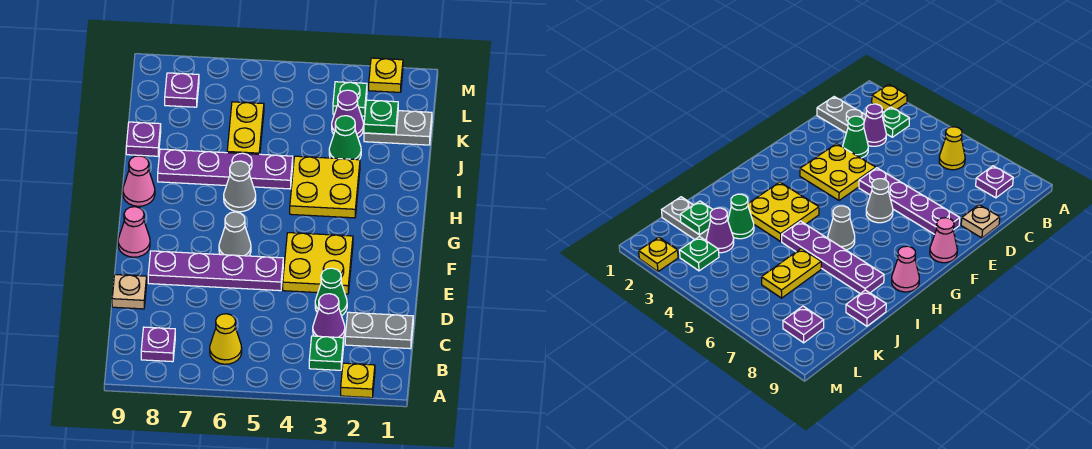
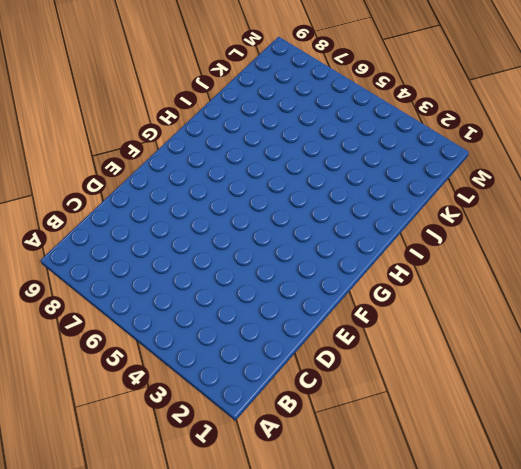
none -> yellow 1x1 plate [341,363,375,398]
none -> green 1x1 plate [309,336,344,370]
none -> yellow 1x1 cone [210,314,242,364]

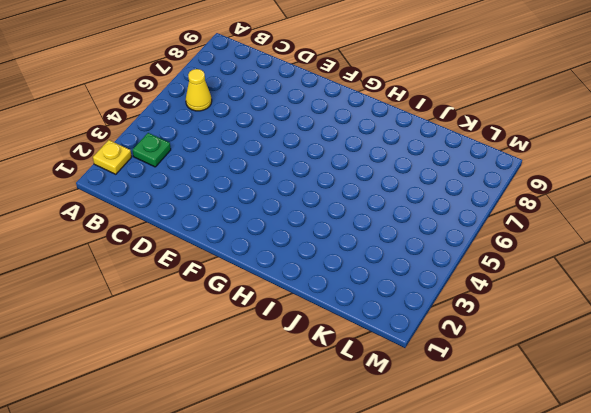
none -> purple 1x1 plate [141,327,175,362]
none -> grey 1x2 plate [345,312,413,349]
none -> purple 1x1 cone [313,294,345,338]

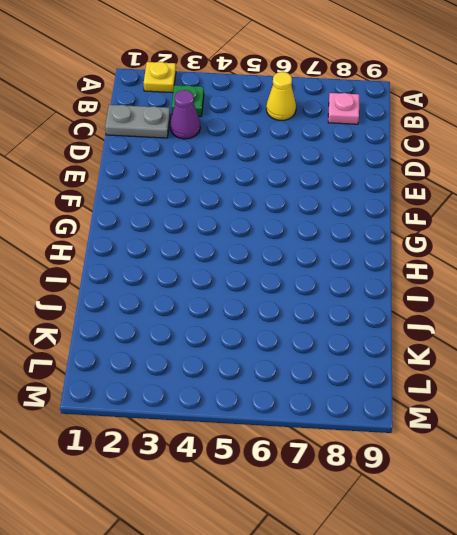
pink 1x1 plate [328,93,359,124] -> purple 1x1 plate [141,327,175,362]
none -> green 1x1 cone [315,268,347,316]
none -> tan 1x1 plate [112,275,147,309]
none -> yellow 2x2 plate [283,233,353,294]

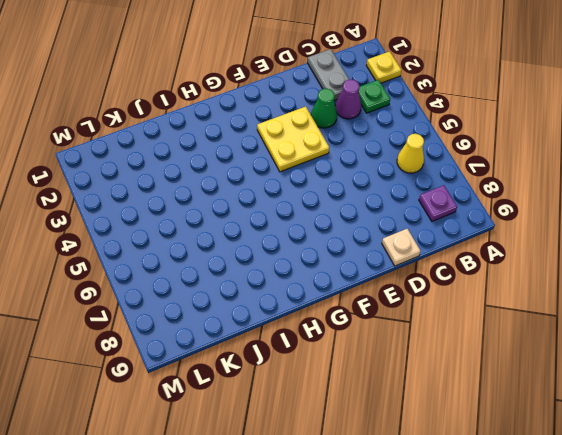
none -> purple 1x4 plate [148,251,283,291]
none -> grey 1x1 cone [219,212,251,256]
none -> pink 1x1 cone [118,207,150,257]

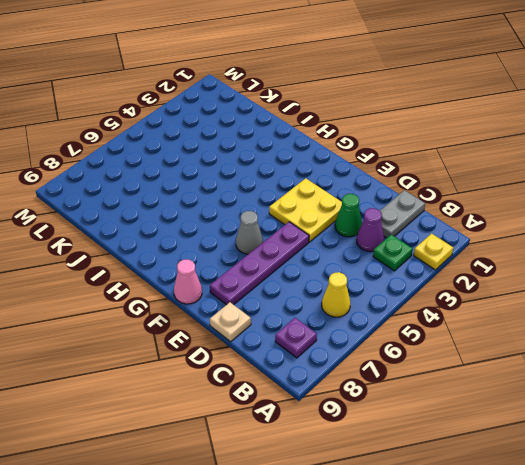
none -> yellow 2x2 plate [290,156,360,218]
none -> grey 1x1 cone [224,161,256,212]
none -> pink 1x1 cone [123,156,155,206]

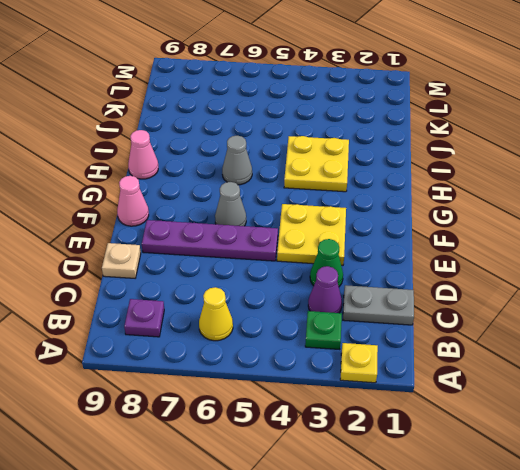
none -> purple 1x4 plate [158,149,293,189]
none -> green 1x1 cone [329,116,361,160]
none -> yellow 1x2 plate [227,102,264,154]

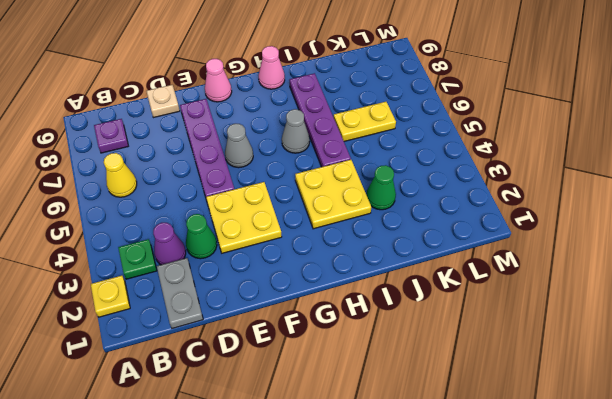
none -> purple 1x1 plate [126,122,161,156]
none -> grey 1x2 plate [364,111,432,145]
none -> purple 1x1 cone [332,90,364,137]

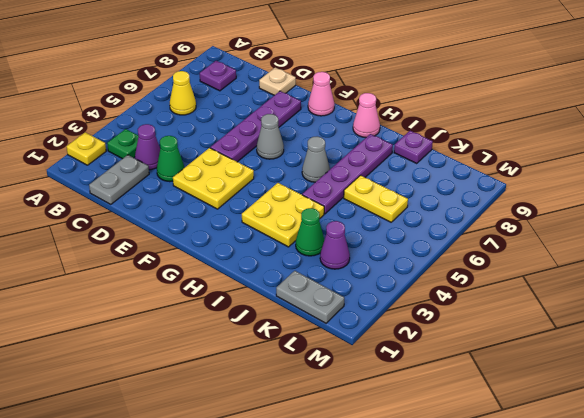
grey 1x2 plate [276,271,344,323] -> grey 1x2 plate turned to [364,111,432,145]
none -> green 1x1 plate [333,82,367,116]
none -> purple 1x1 plate [165,73,199,107]
none -> yellow 1x1 plate [369,58,403,92]

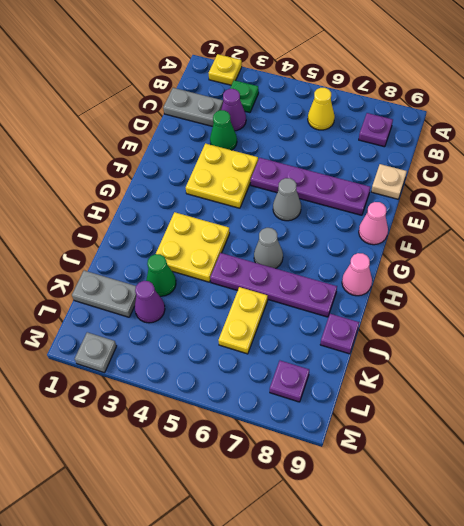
grey 1x1 plate [75,332,116,373] -> yellow 1x1 plate [369,58,403,92]
none -> green 1x1 plate [333,82,367,116]
none -> green 1x1 plate [364,100,398,135]

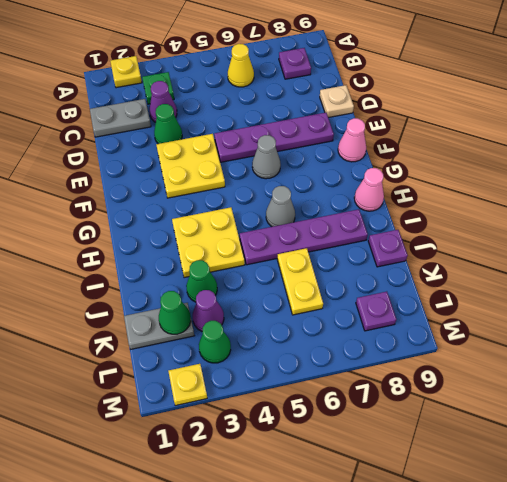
green 1x1 cone [159,291,191,334] -> green 1x1 plate [364,100,398,135]
green 1x1 cone [199,321,231,363] -> green 1x1 plate [333,82,367,116]

